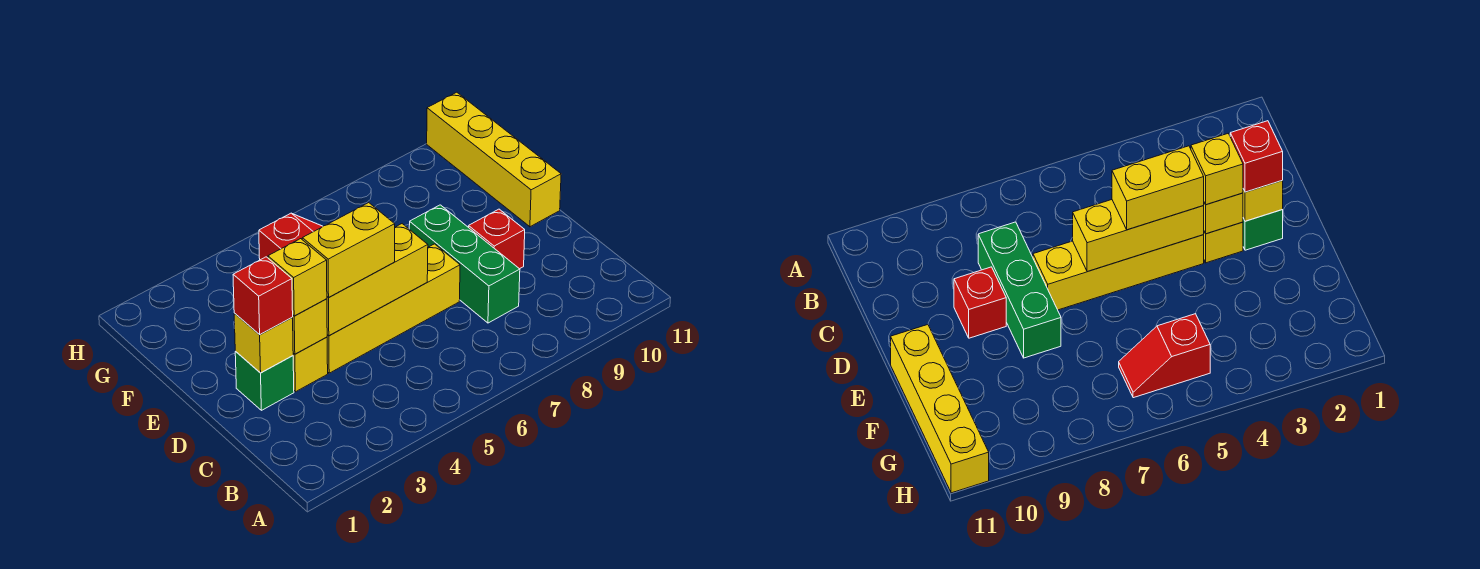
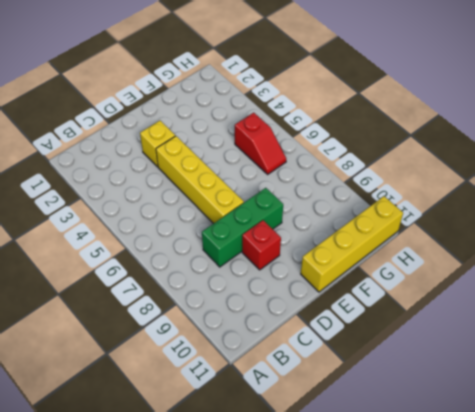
none -> green 1x1 brick [235,352,294,410]
none -> yellow 1x1 brick [234,313,293,373]
none -> yellow 1x1 brick [292,299,327,354]

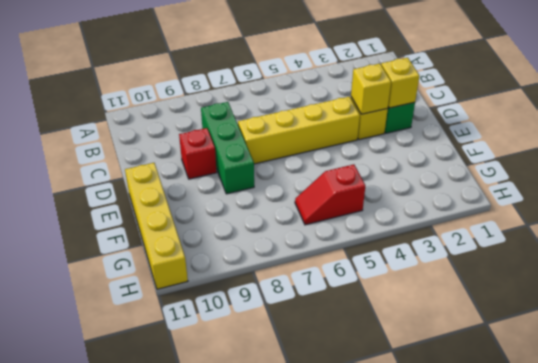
none -> yellow 1x3 brick [327,224,428,336]
none -> red 1x1 brick [233,257,293,335]
none -> yellow 1x1 brick [268,239,327,316]

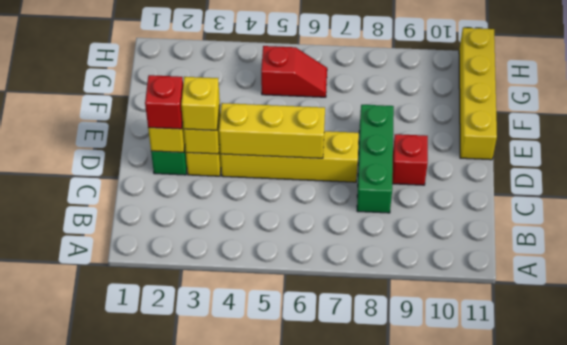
none -> yellow 1x2 brick [302,203,395,298]

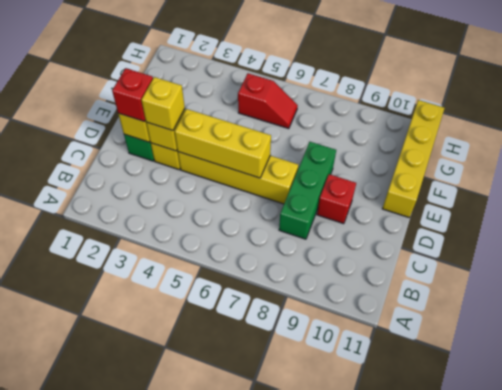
none -> yellow 1x2 brick [302,203,395,298]

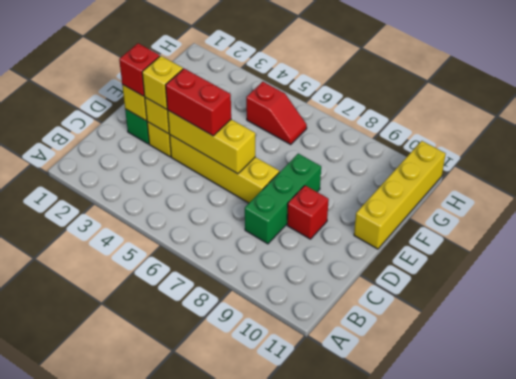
red 1x2 brick [166,69,231,136] -> yellow 1x2 brick [302,203,395,298]

